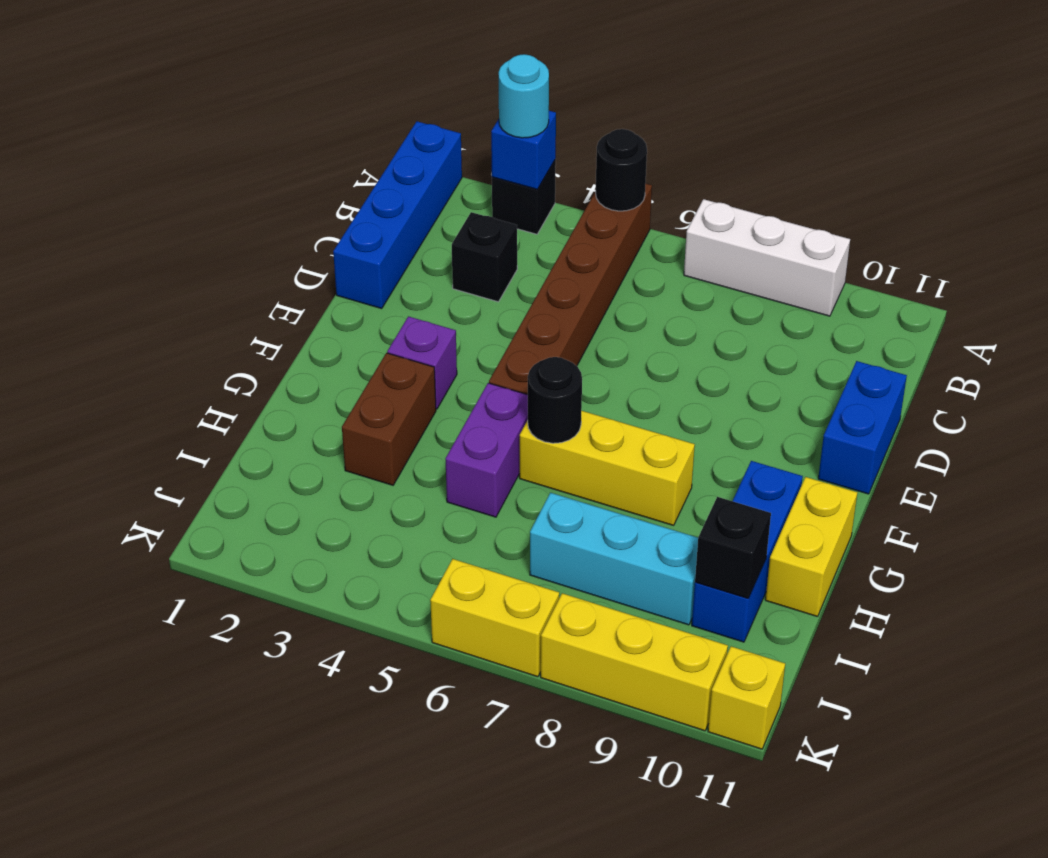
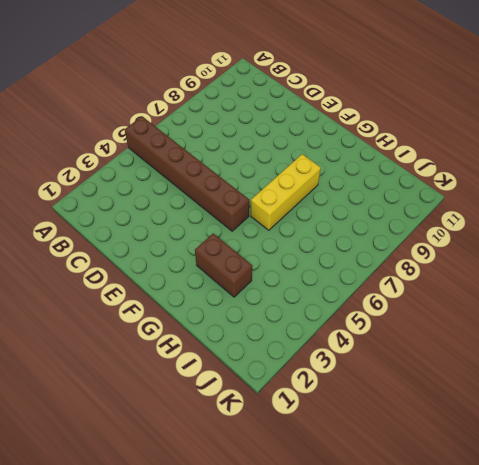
none -> blue 1x4 brick [333,121,462,309]
none -> black 1x1 brick [492,159,556,234]
none -> white 1x3 brick [684,199,850,316]

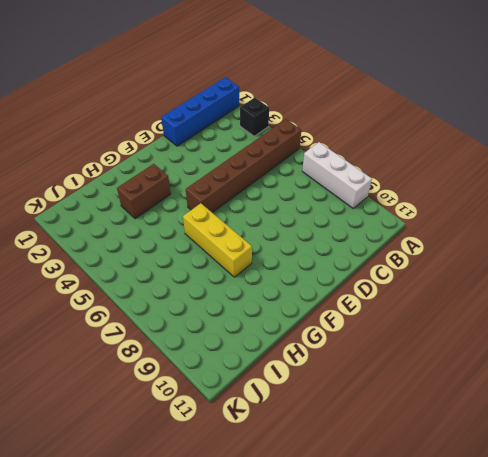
none -> black 1x1 brick [452,212,517,302]
none -> blue 1x2 brick [818,361,907,494]
none -> purple 1x1 brick [387,316,457,409]

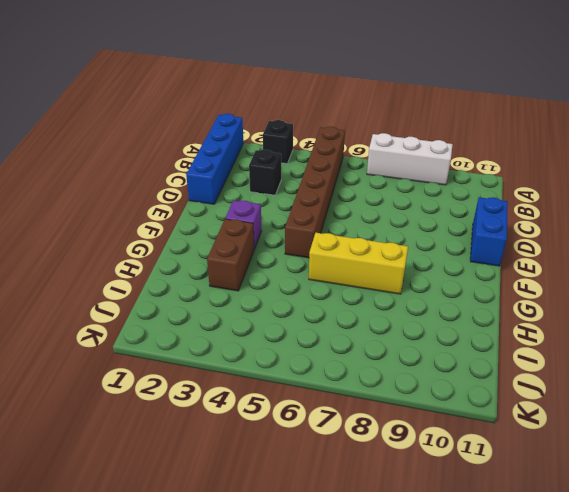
none -> purple 1x2 brick [445,383,528,517]
none -> blue 1x3 brick [692,461,803,642]
none -> yellow 1x2 brick [765,477,857,617]

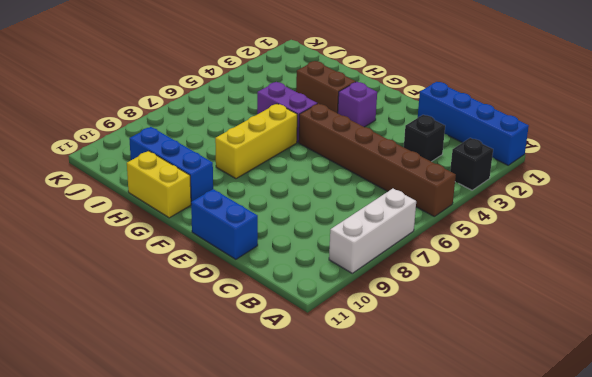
none -> cyan 1x3 brick [530,493,698,625]
none -> yellow 1x2 brick [430,559,559,677]
none -> yellow 1x3 brick [541,593,728,731]

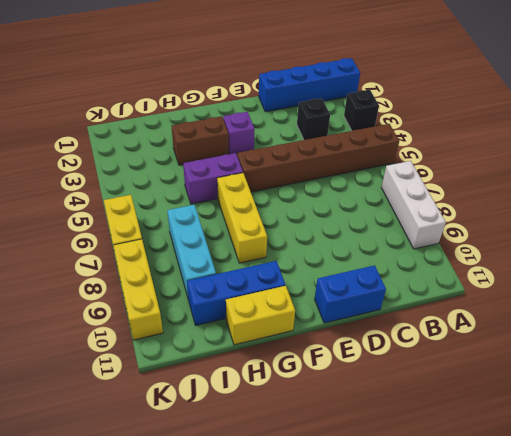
none -> yellow 1x1 brick [708,646,785,749]
none -> blue 1x1 brick [491,111,556,189]
none -> black 1x1 round brick [596,129,647,211]

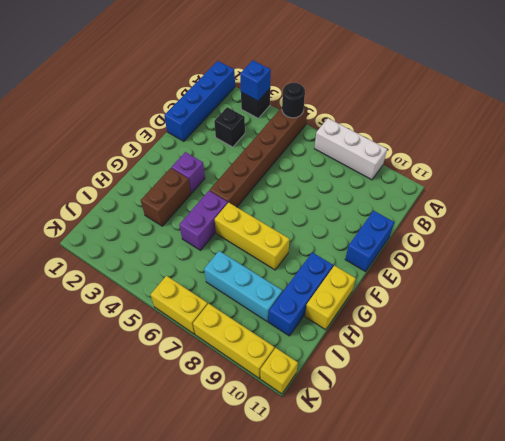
none -> black 1x1 round brick [528,357,582,443]
none -> black 1x1 brick [695,497,771,598]
none -> cyan 1x1 round brick [499,54,549,138]

